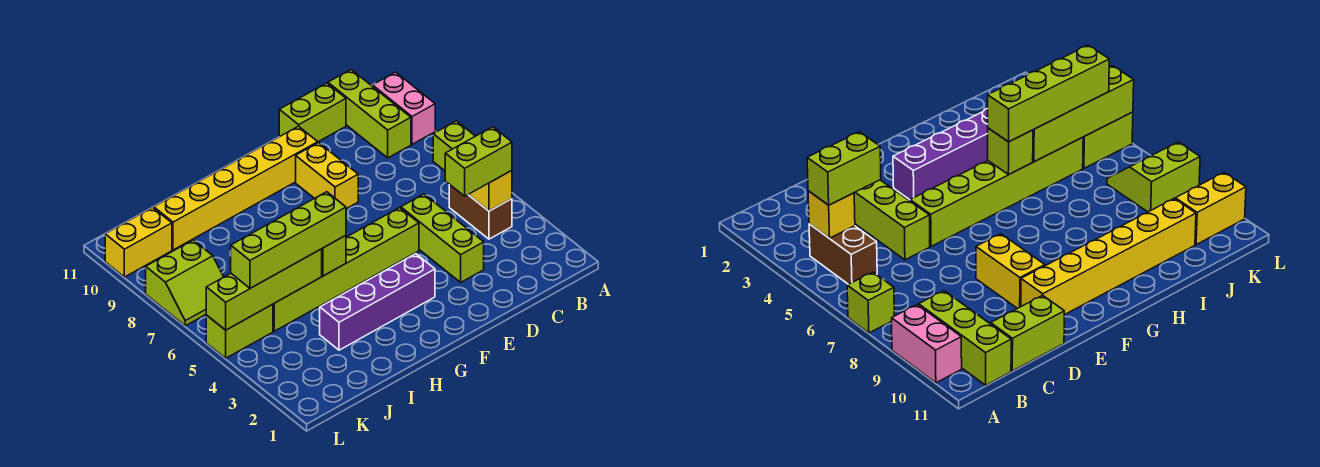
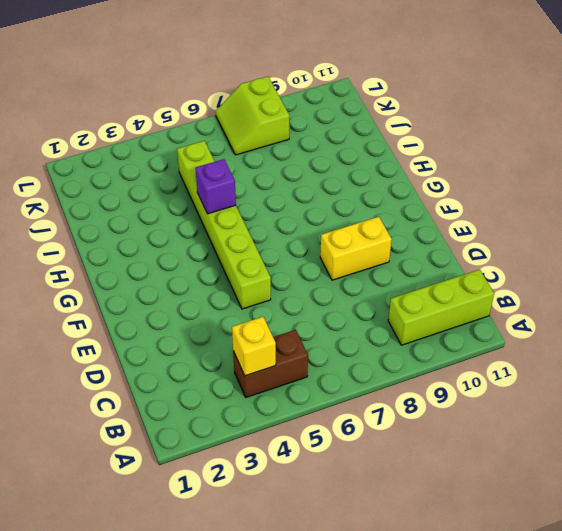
purple 1x1 brick [195,159,236,214] -> lime 1x1 brick [322,235,346,276]
none -> lime 1x1 brick [433,121,475,171]
none -> pink 1x2 brick [373,72,435,144]
none -> lime 1x2 brick [279,83,346,142]

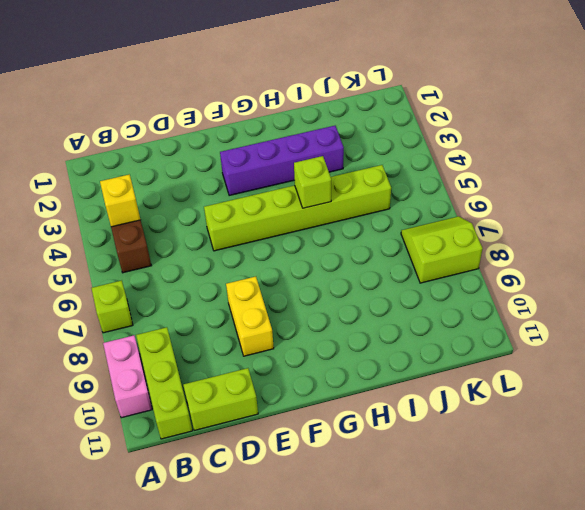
none -> lime 1x3 brick [401,194,484,282]
none -> yellow 1x6 brick [154,126,318,250]
none -> lime 1x2 brick [206,304,273,358]

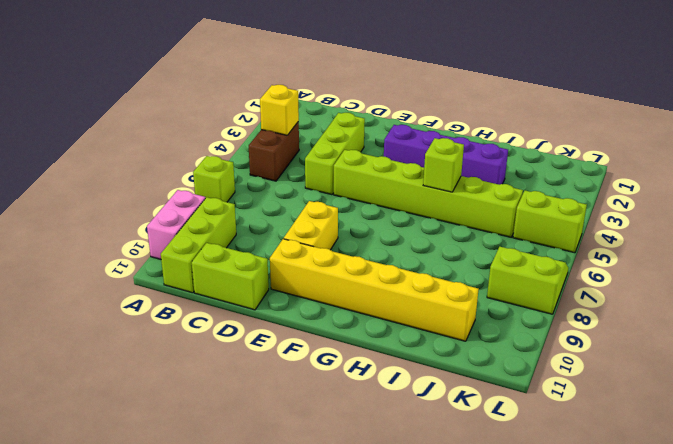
none -> yellow 1x2 brick [105,208,172,277]
none -> lime 1x4 brick [206,249,322,330]
none -> lime 1x2 brick [445,127,512,196]

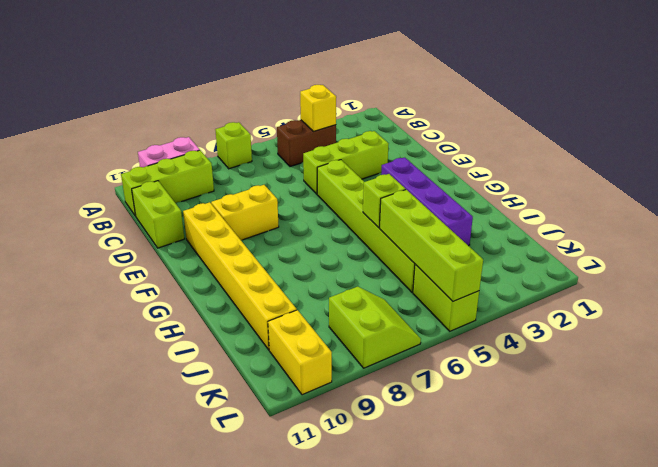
none -> lime 1x2 brick [445,127,512,196]
none -> lime 1x4 brick [230,192,346,288]

